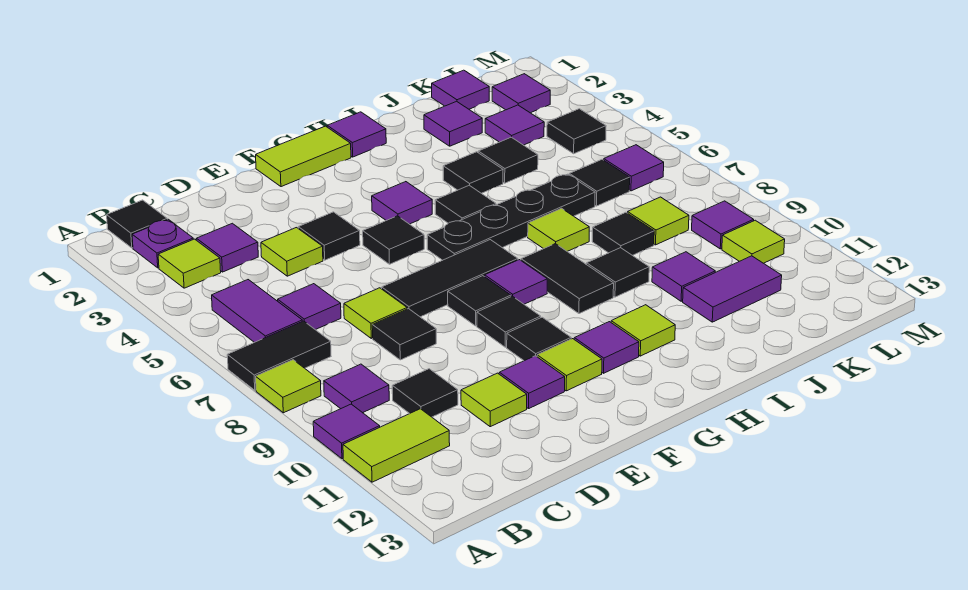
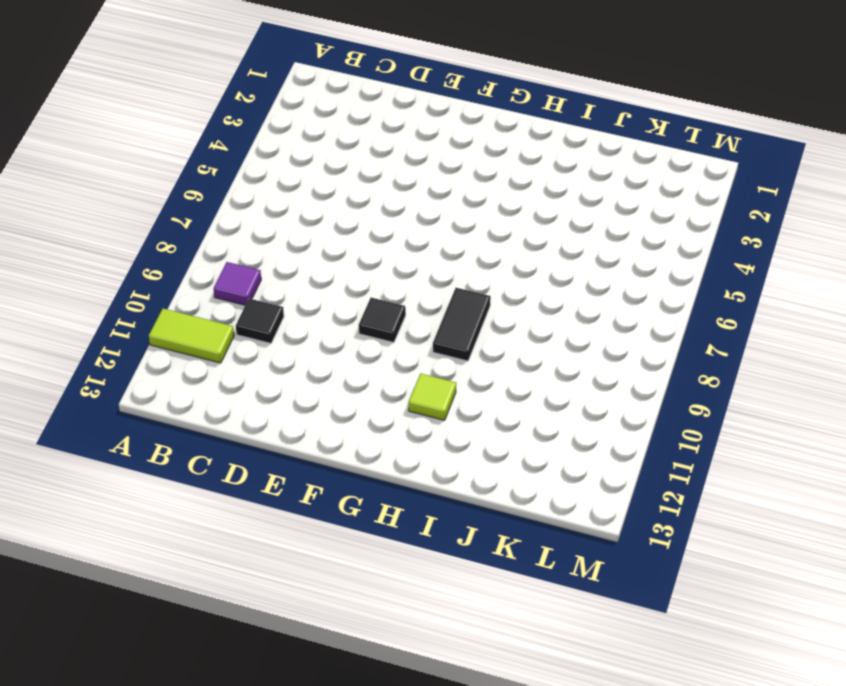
none -> black 1x2 tile [227,321,331,390]
none -> lime 1x1 tile [256,360,321,413]
none -> purple 1x1 tile [313,404,380,459]
none -> black 1x1 tile [107,200,167,248]

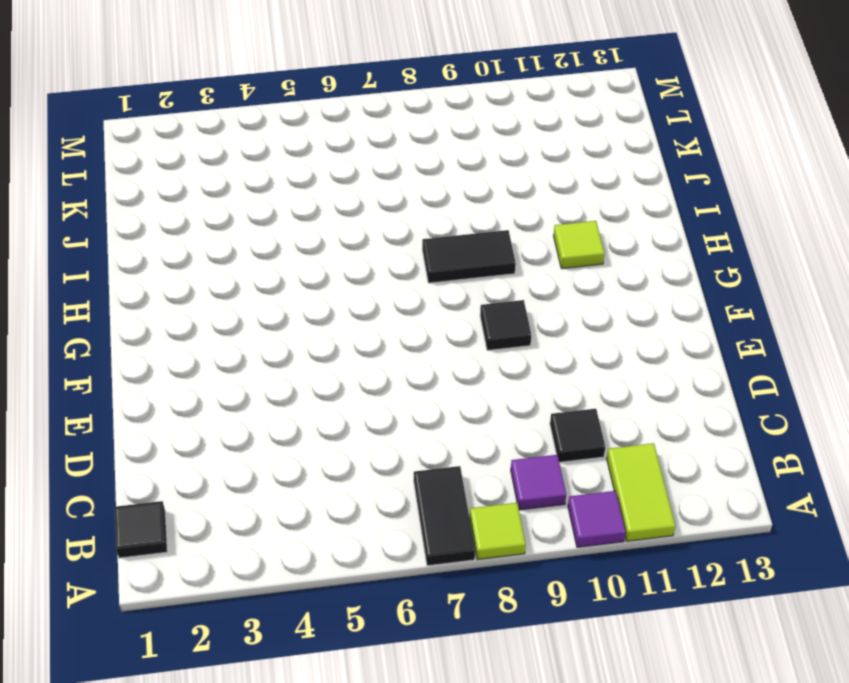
none -> purple 1x1 plate [132,219,193,268]
none -> lime 1x1 tile [158,239,221,288]
none -> purple 1x2 tile [212,280,302,342]
none -> purple 1x1 tile [196,223,258,272]

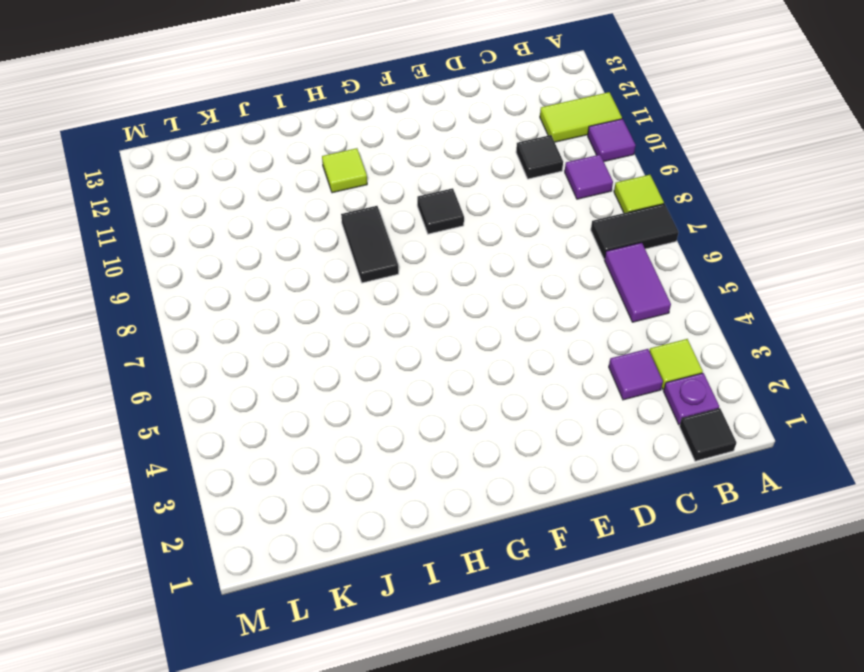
none -> purple 1x1 tile [278,284,341,330]
none -> lime 1x1 tile [261,228,323,276]
none -> lime 1x1 tile [344,288,407,338]
none -> black 1x1 tile [372,309,436,360]

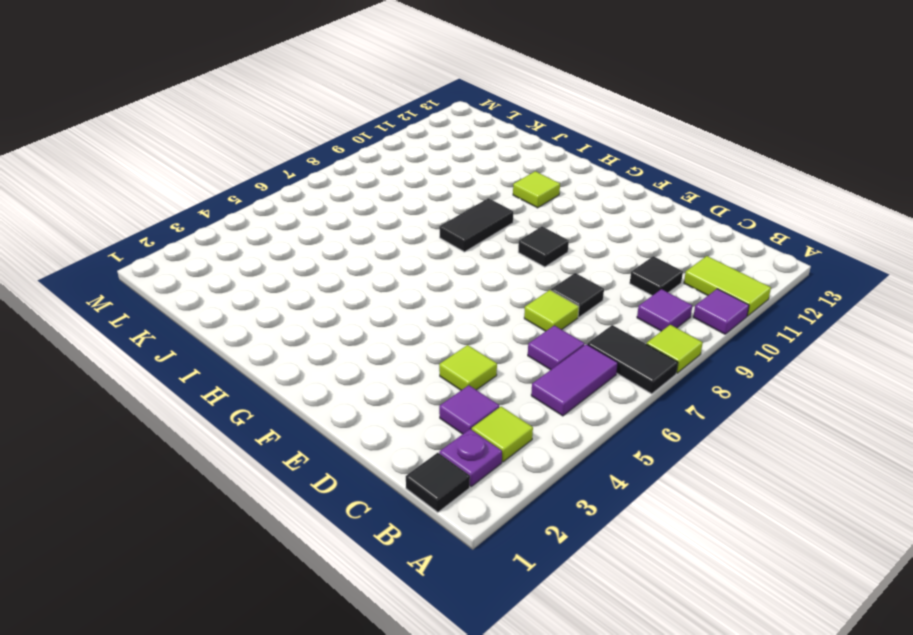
none -> lime 1x1 tile [461,373,527,427]
none -> black 1x1 tile [298,212,360,260]
none -> black 1x3 tile [382,240,518,317]
none -> purple 1x1 tile [499,356,565,409]

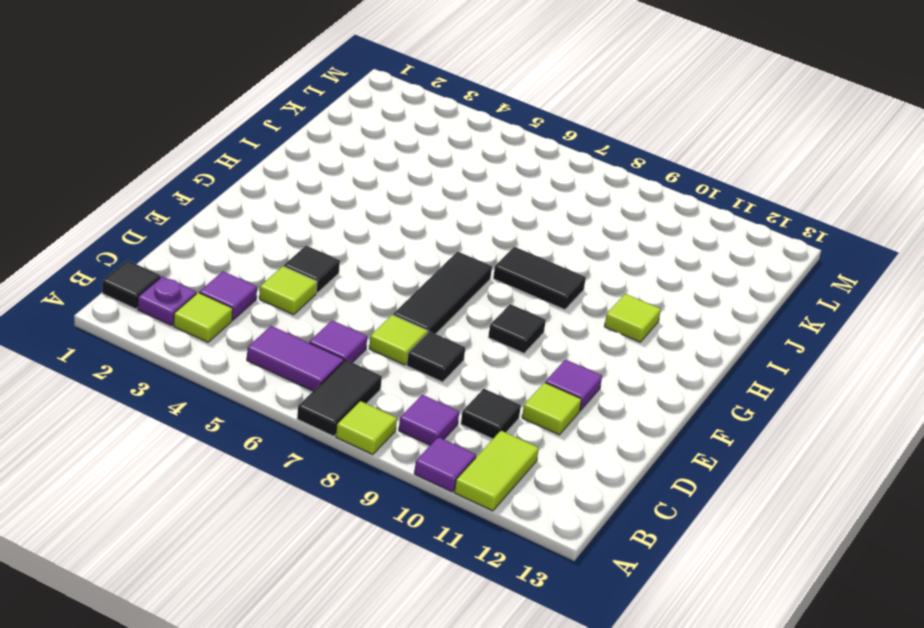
none -> lime 1x2 tile [256,126,351,187]
none -> black 1x1 tile [363,216,424,264]
none -> black 1x1 tile [448,276,511,326]
none -> black 1x1 tile [507,317,571,361]

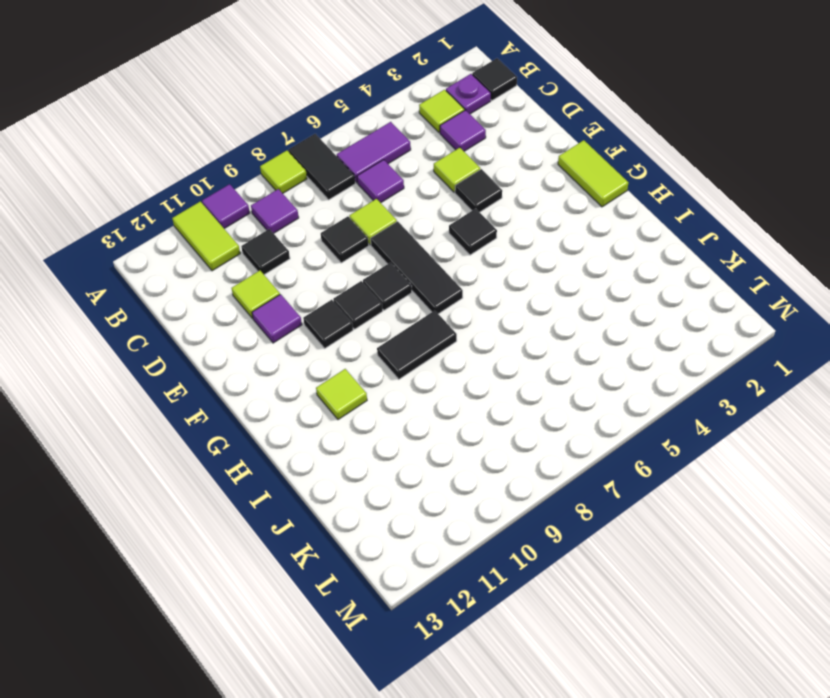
none -> lime 1x1 tile [537,339,602,391]
none -> purple 1x1 tile [372,182,432,224]
none -> black 1x4 plate [427,174,595,260]
none -> purple 1x1 tile [485,260,547,304]

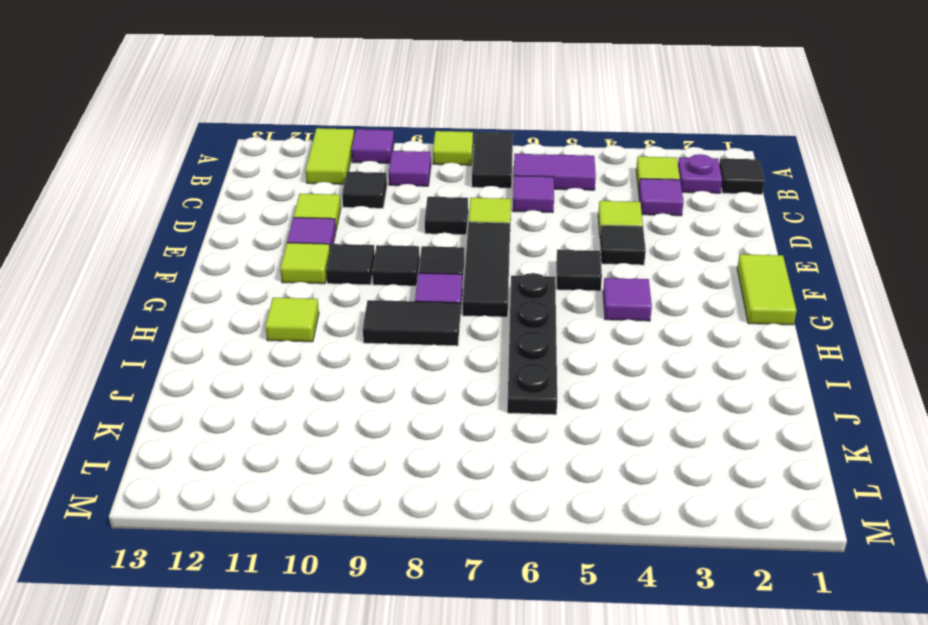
none -> purple 1x1 tile [574,322,639,373]
none -> purple 1x1 tile [327,112,386,157]
none -> black 1x1 tile [435,185,496,223]
none -> black 1x1 tile [443,152,503,193]

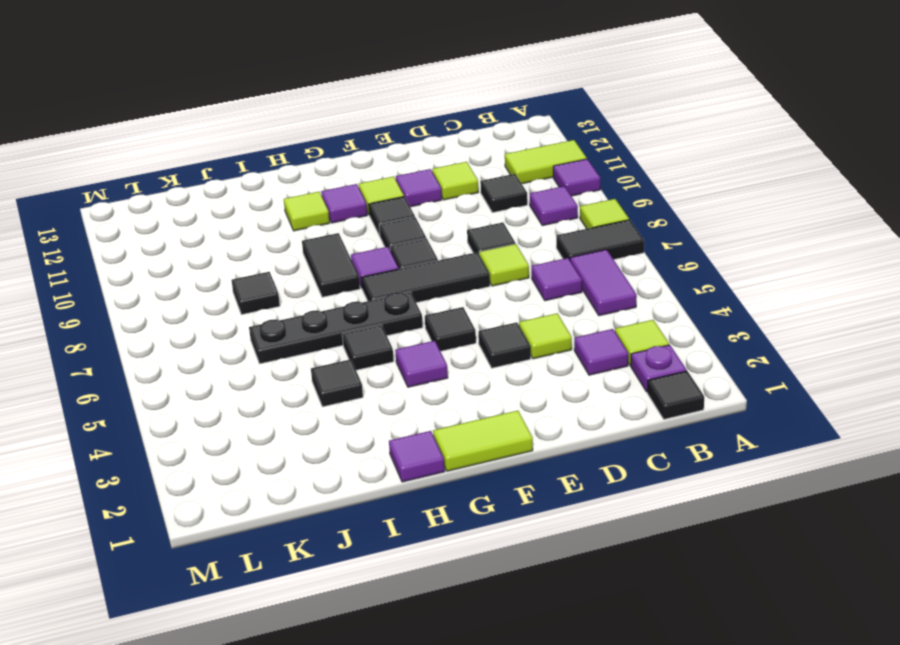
none -> lime 1x1 tile [528,208,589,252]
none -> black 1x1 tile [587,248,649,297]
none -> purple 1x1 tile [424,101,482,146]
none -> black 1x1 tile [478,137,538,183]

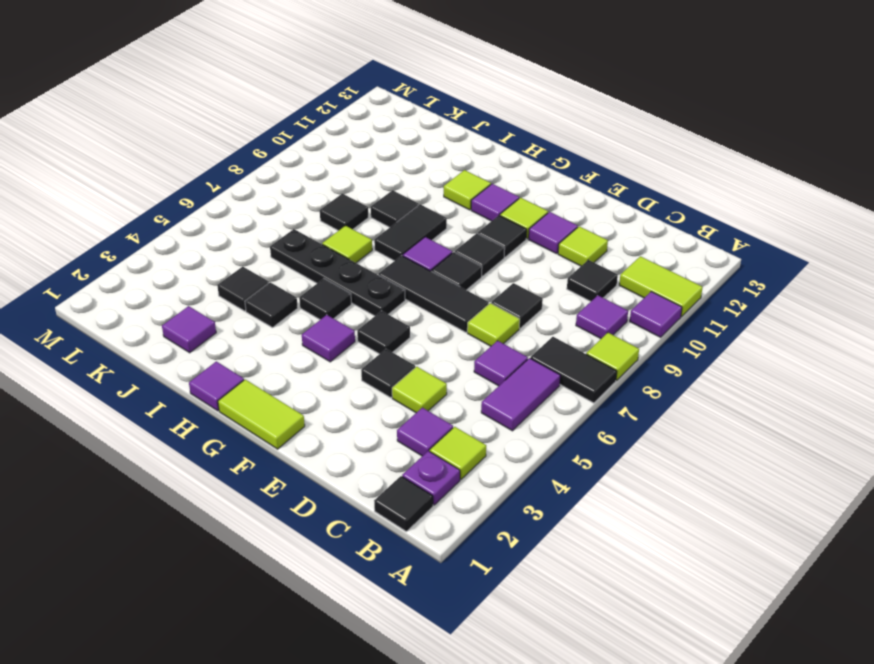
none -> purple 1x1 tile [652,252,715,301]
none -> purple 1x2 tile [683,256,782,322]
none -> purple 1x1 tile [432,70,489,109]
none -> purple 1x1 tile [485,105,544,145]

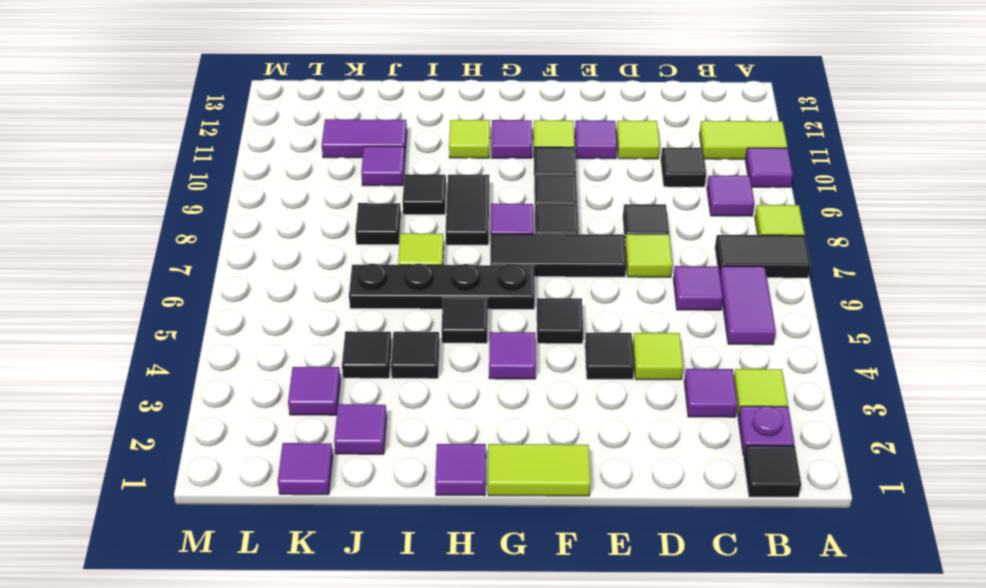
none -> black 1x1 tile [569,160,630,206]
none -> lime 1x1 tile [628,197,689,245]
none -> purple 1x1 tile [492,74,550,113]
none -> black 1x1 tile [547,109,606,154]

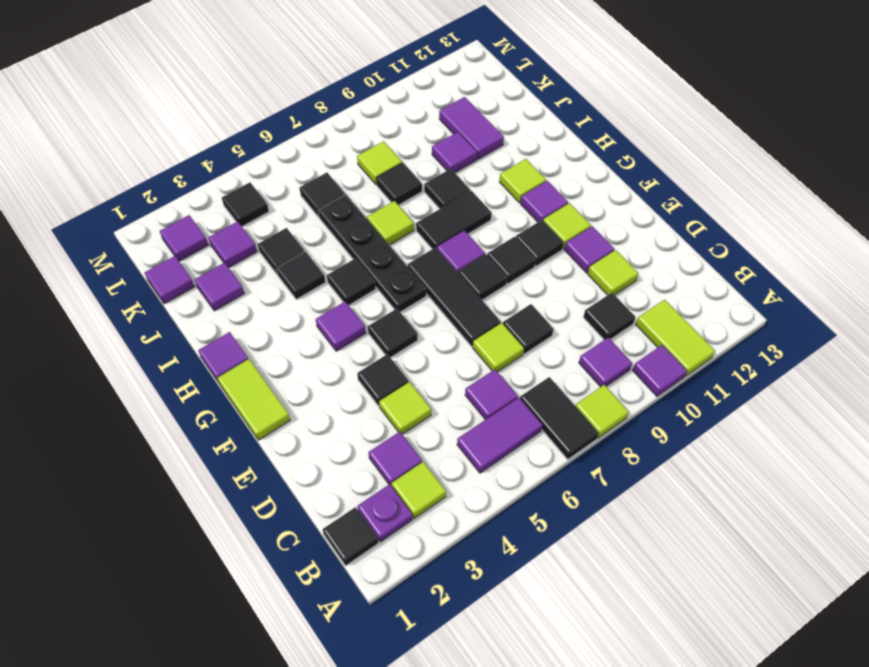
none -> purple 1x1 tile [604,145,664,191]
none -> purple 1x1 tile [692,201,754,249]
none -> lime 1x1 tile [722,220,785,263]

